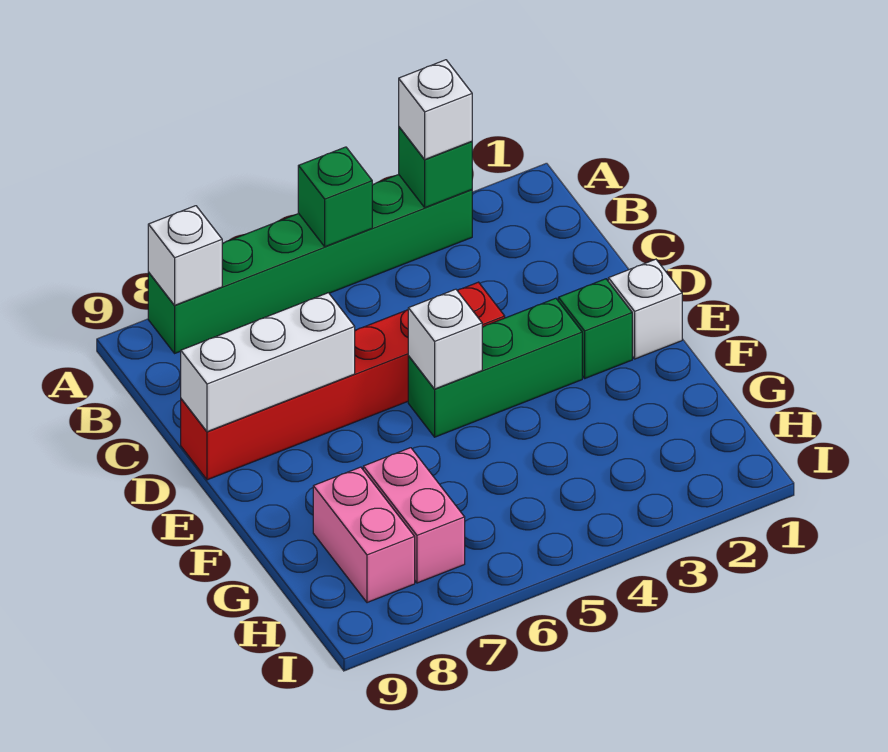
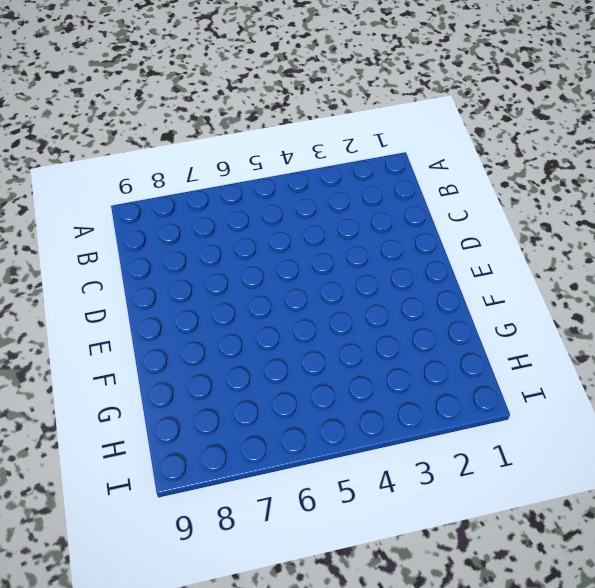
none -> green 1x6 brick [148,174,472,353]
none -> red 1x6 brick [181,282,505,480]
none -> white 1x1 brick [608,259,682,359]

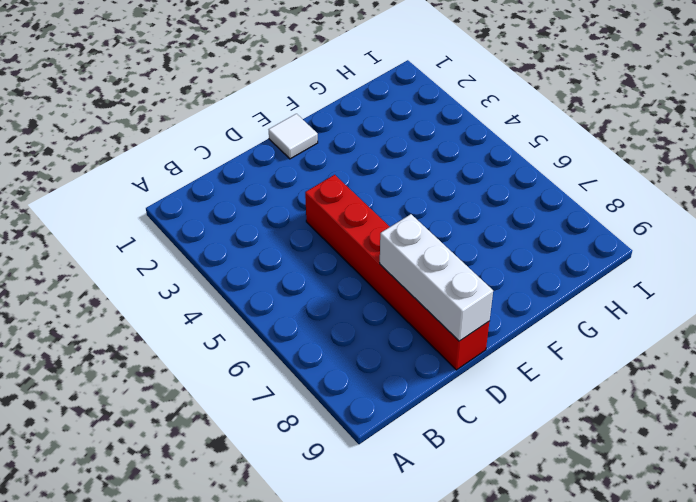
white 1x1 tile [269,114,318,159] -> white 1x1 brick [608,259,682,359]
none -> green 1x6 brick [148,174,472,353]
none -> green 1x1 brick [558,279,632,378]
none -> green 1x3 brick [408,298,582,437]

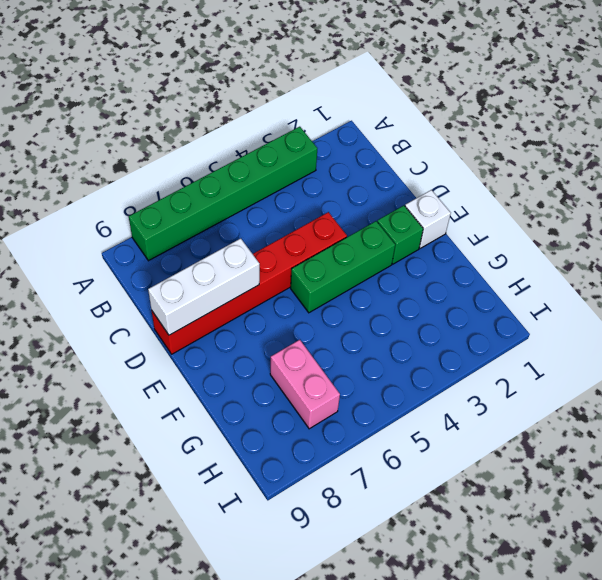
none -> pink 1x2 brick [313,467,415,603]
none -> green 1x1 brick [399,127,472,208]
none -> green 1x1 brick [298,147,372,247]

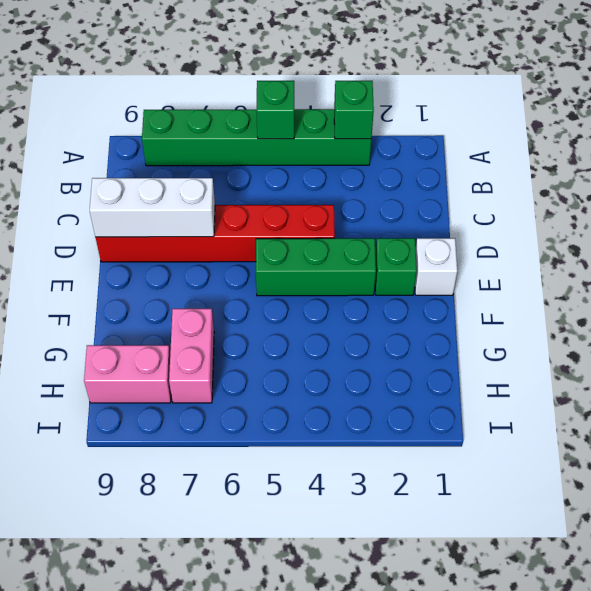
pink 1x2 brick [84,345,171,403] -> pink 1x2 brick turned to [313,467,415,603]
none -> white 1x1 brick [148,206,222,305]
none -> white 1x1 brick [408,289,482,389]
none -> white 1x1 brick [399,60,472,159]

